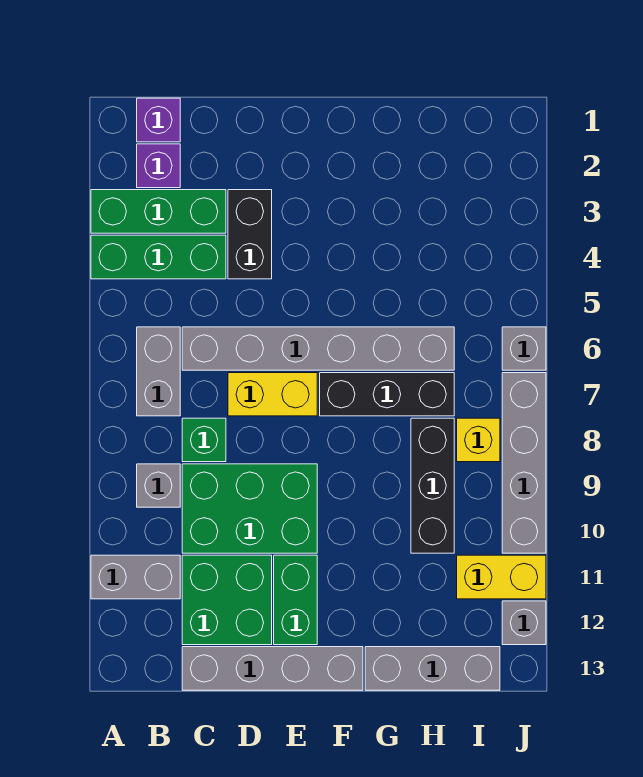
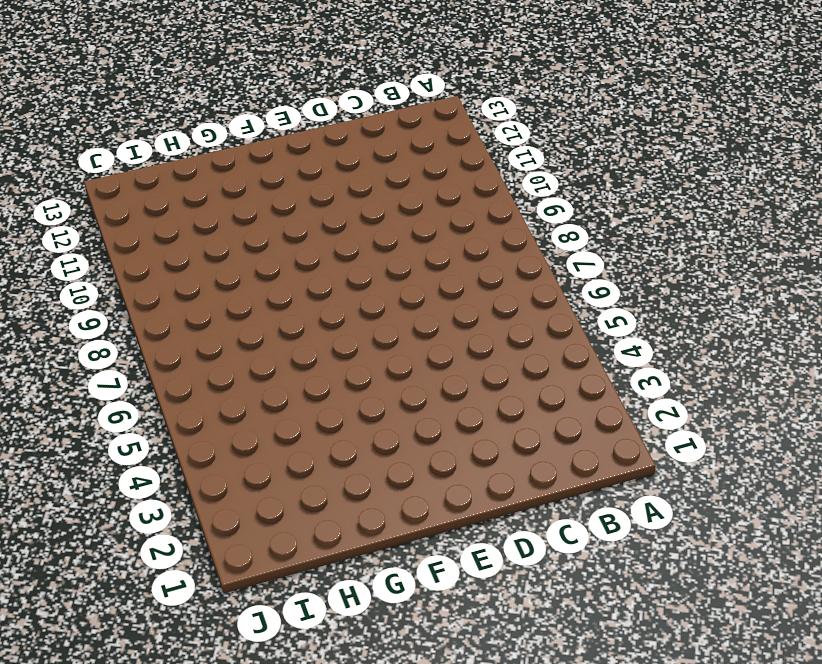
none -> green 1x3 brick [91,190,226,233]
none -> green 1x3 brick [91,235,226,279]
none -> grey 1x2 brick [91,555,180,599]

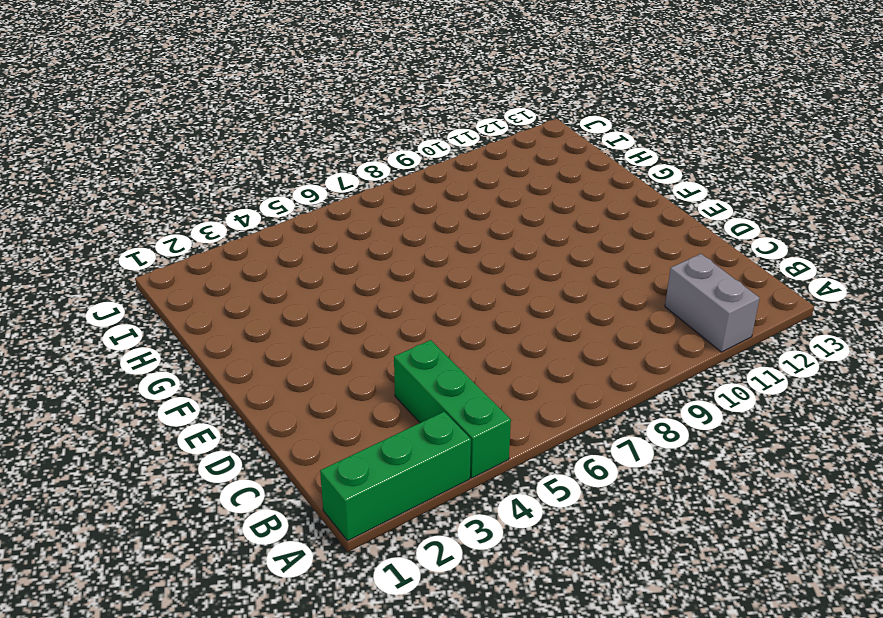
green 1x3 brick [320,412,471,541] -> green 1x3 brick turned to [91,190,226,233]
none -> purple 1x1 brick [137,98,180,142]
none -> purple 1x1 brick [137,144,180,188]
none -> grey 1x2 brick [137,327,180,416]

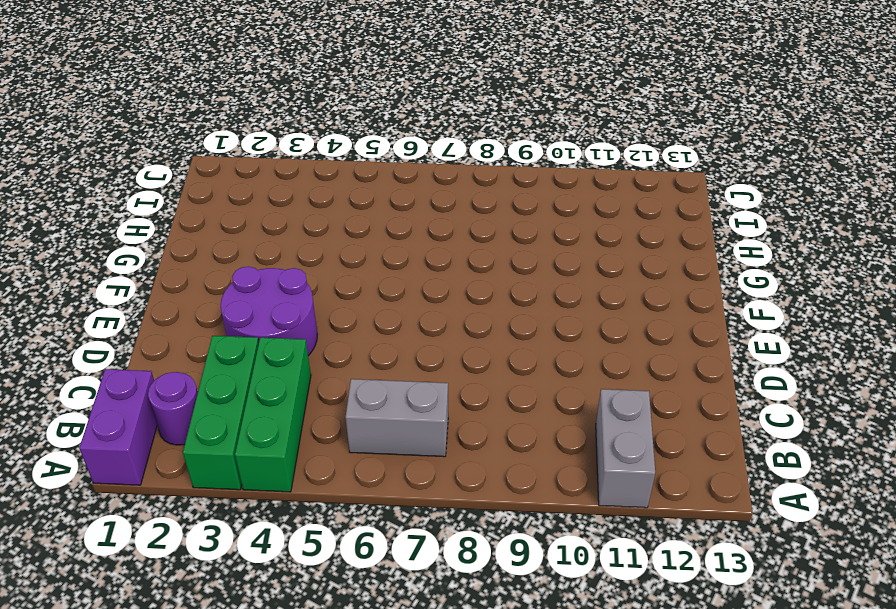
purple 1x2 brick [79,369,157,485] -> purple 1x1 brick [137,98,180,142]
purple 1x1 round brick [148,372,198,445] -> purple 1x1 brick [137,144,180,188]
purple 2x2 round brick [221,267,317,356] -> black 1x2 brick [228,190,272,279]
none -> grey 1x1 brick [137,464,180,507]
none -> grey 1x6 brick [182,327,454,370]
none -> green 1x1 brick [182,418,226,462]

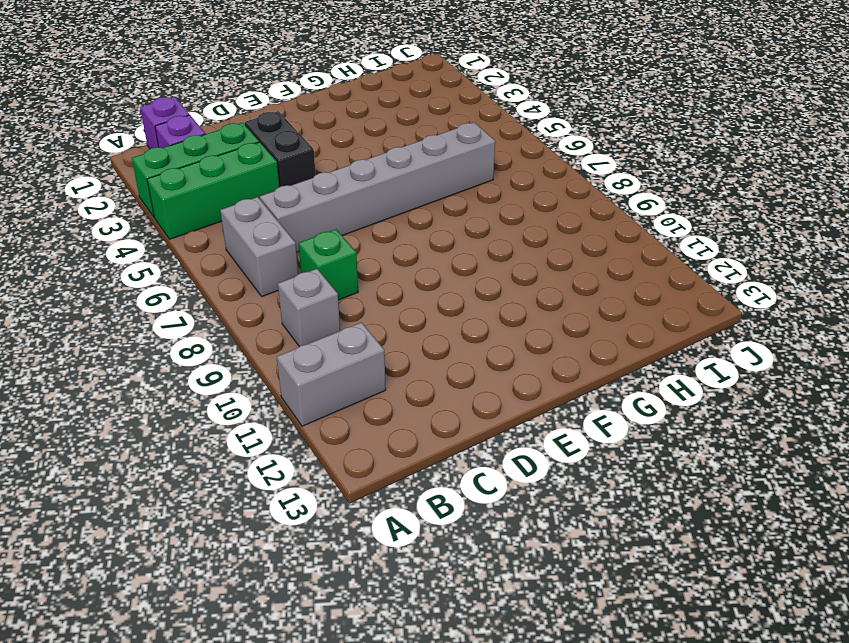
none -> green 2x3 brick [182,464,317,553]
none -> green 2x2 brick [182,555,272,645]
none -> grey 1x4 brick [182,647,363,690]

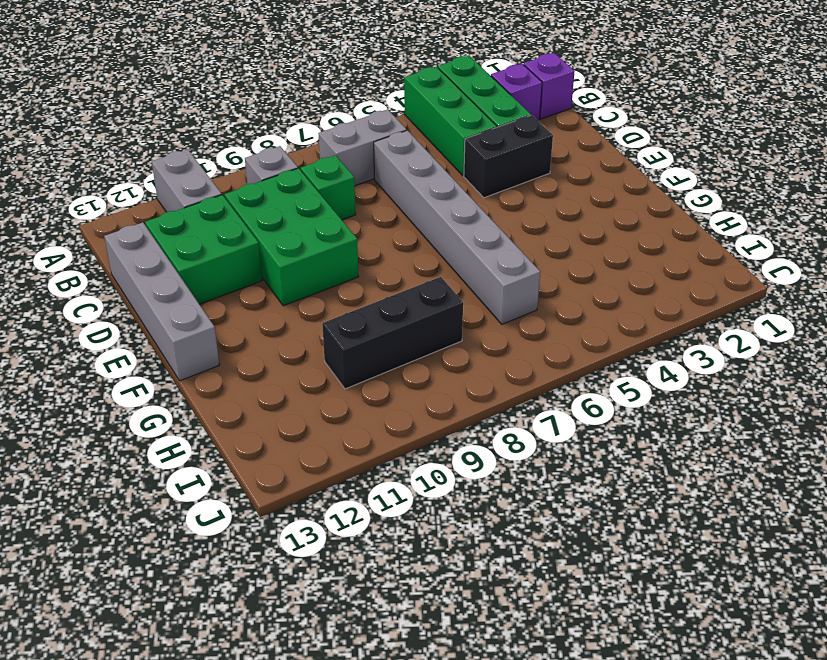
none -> yellow 1x2 brick [228,373,317,416]
none -> green 1x2 brick [274,555,317,645]
none -> black 1x3 brick [320,373,454,416]

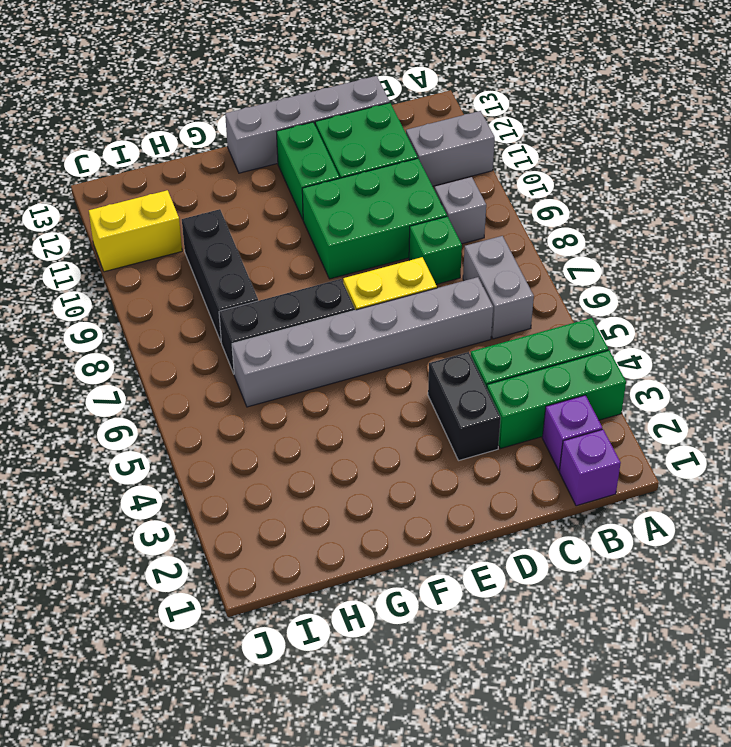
none -> grey 1x3 brick [365,647,500,690]
none -> yellow 1x1 brick [457,418,500,462]
none -> grey 1x1 brick [502,327,546,370]

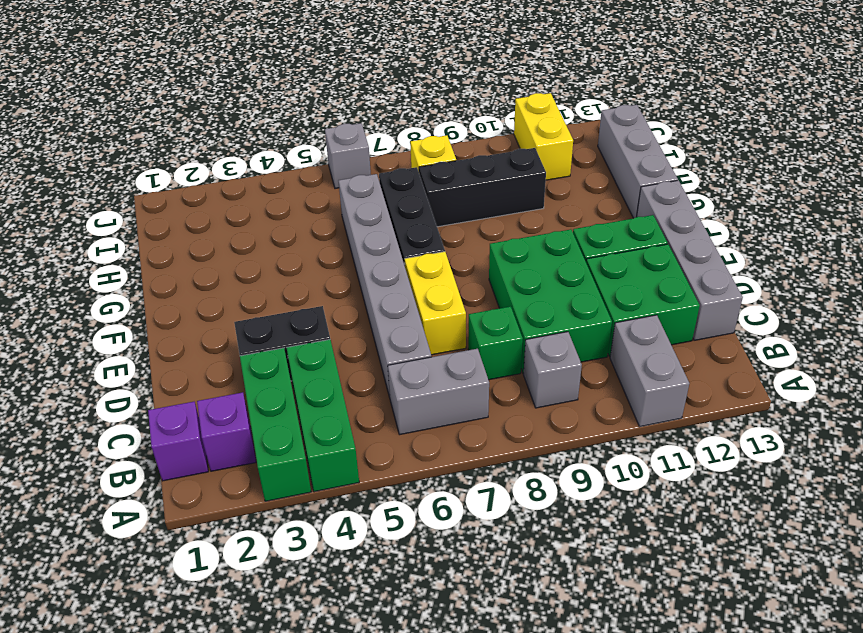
none -> grey 1x4 brick [502,373,546,553]
none -> grey 1x1 brick [502,601,546,645]

